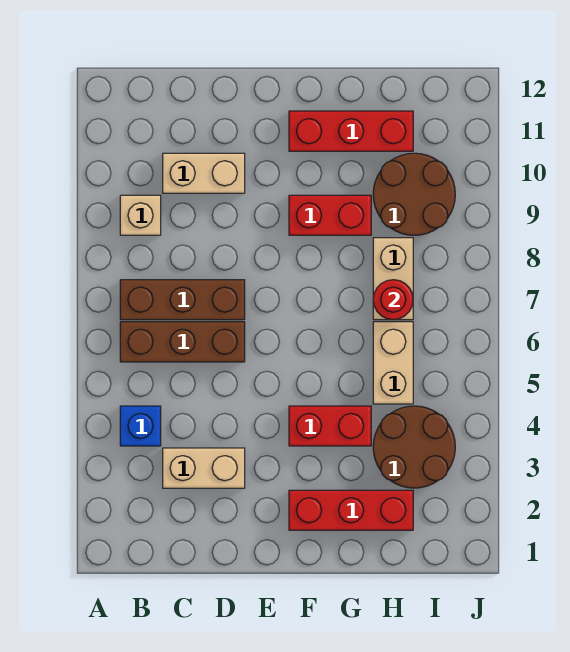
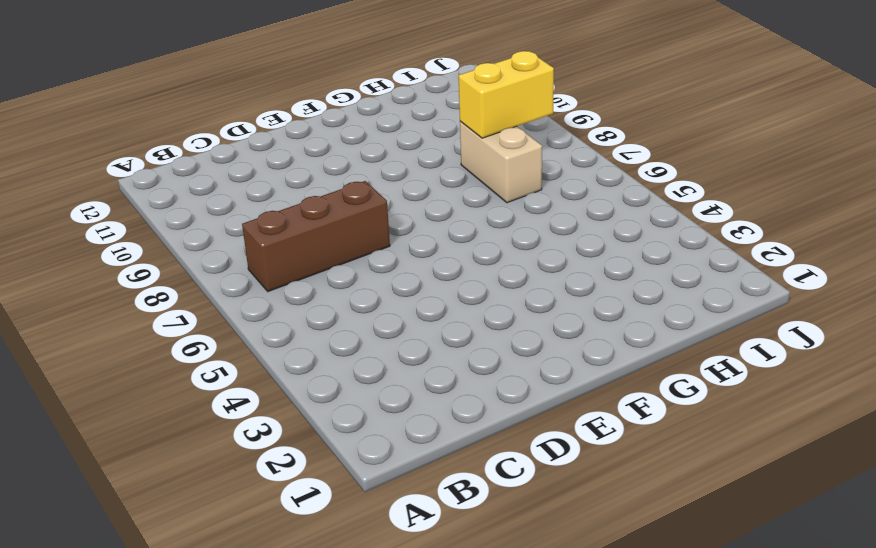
yellow 1x2 brick [459,51,554,138] -> none
none -> blue 1x1 brick [120,406,161,446]
none -> brown 1x3 brick [120,322,245,362]
none -> tan 1x1 brick [120,195,161,235]

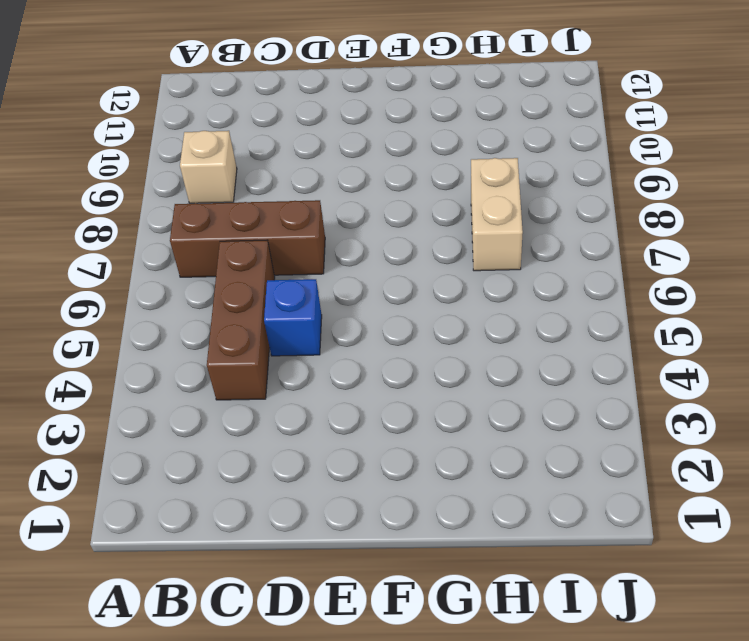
brown 1x3 brick [207,240,275,400] -> brown 1x3 brick turned to [120,322,245,362]
blue 1x1 brick [264,279,322,356] -> blue 1x1 brick moved to [120,406,161,446]
none -> tan 1x2 brick [163,448,245,488]
none -> tan 1x2 brick [163,153,245,193]
none -> red 1x3 brick [289,490,413,530]

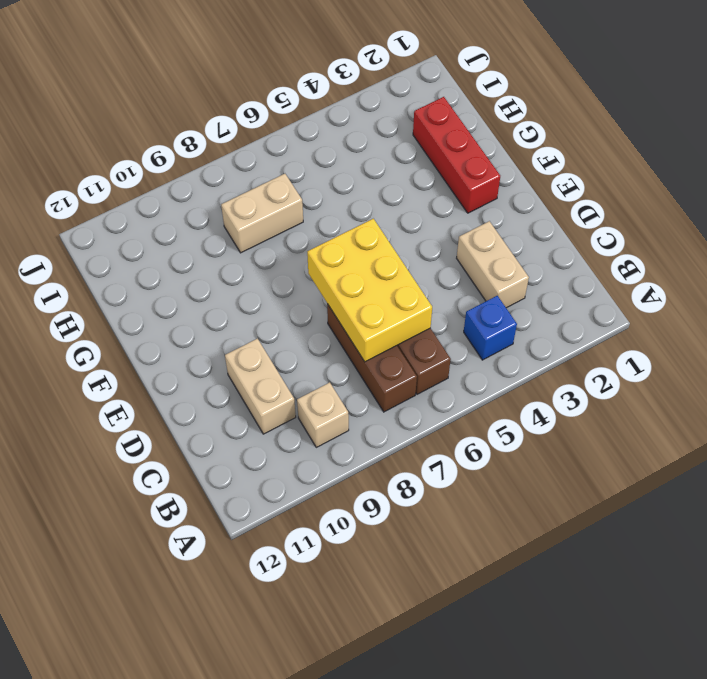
yellow 2x3 brick [307,219,432,362] -> none
none -> red 1x2 brick [289,406,371,446]
none -> red 1x2 brick [289,195,371,235]
none -> red 1x3 brick [289,111,413,151]

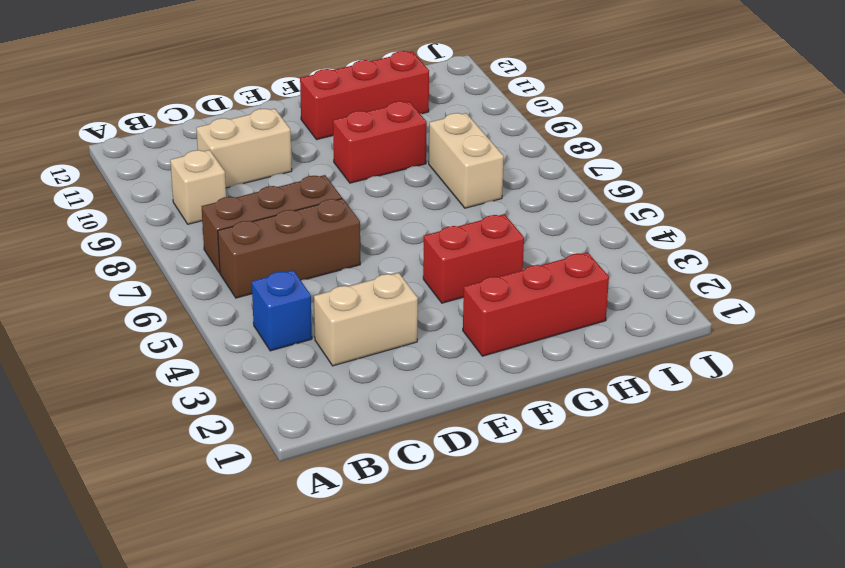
none -> brown 2x2 round brick [373,406,455,488]
none -> tan 1x2 brick [373,322,413,404]
none -> brown 2x2 round brick [373,153,455,235]

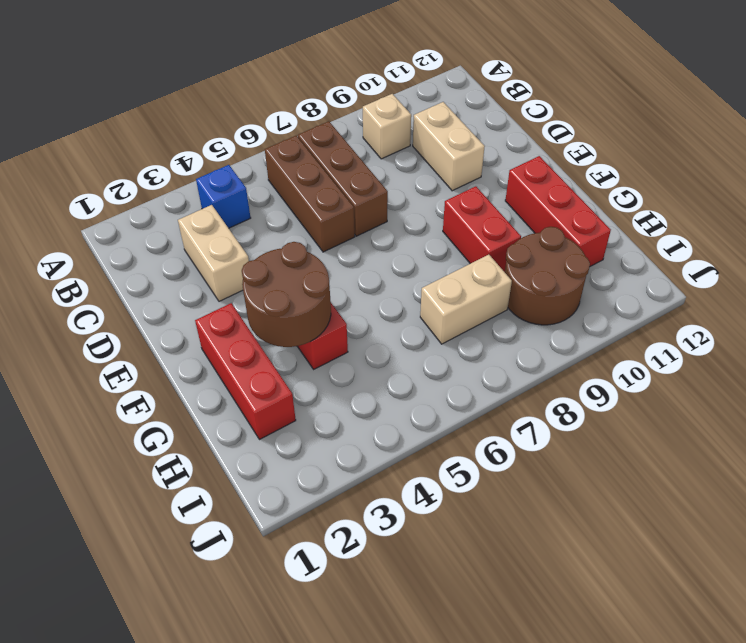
brown 2x2 round brick [242,242,331,347] -> brown 2x2 round brick moved to [373,406,455,488]
none -> tan 1x2 brick [373,322,413,404]
none -> red 1x1 round brick [373,280,413,320]

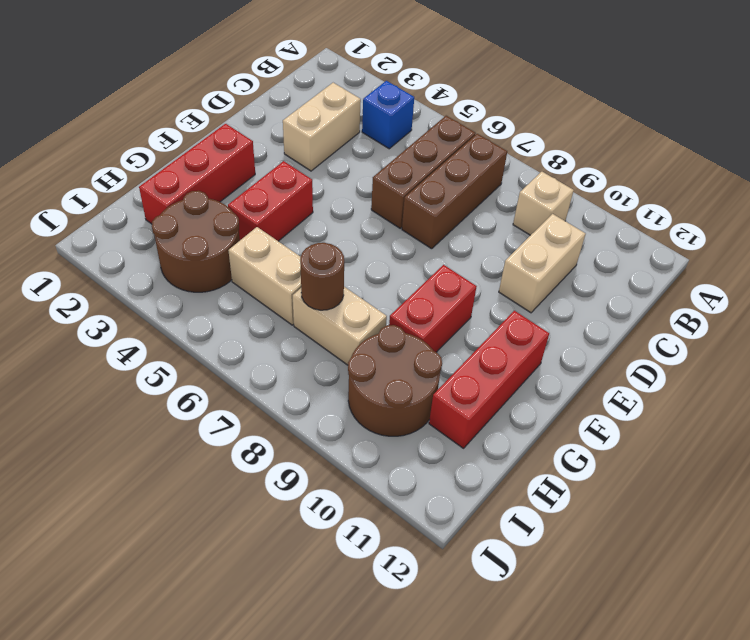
brown 1x1 round brick [300,243,344,310] -> red 1x1 round brick [373,280,413,320]

